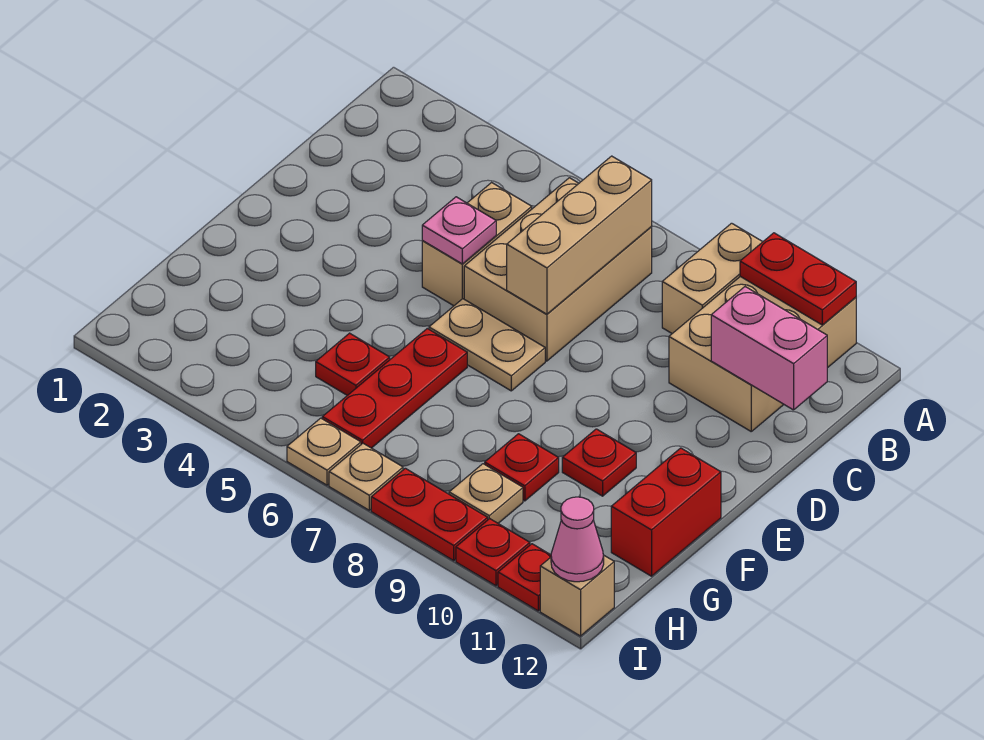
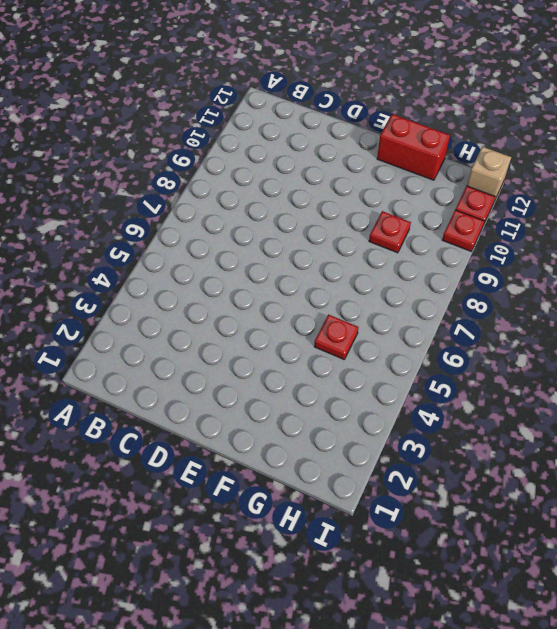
none -> tan 1x2 brick [662,223,762,333]
none -> tan 2x3 brick [669,277,856,431]
none -> tan 2x3 brick [464,178,652,361]

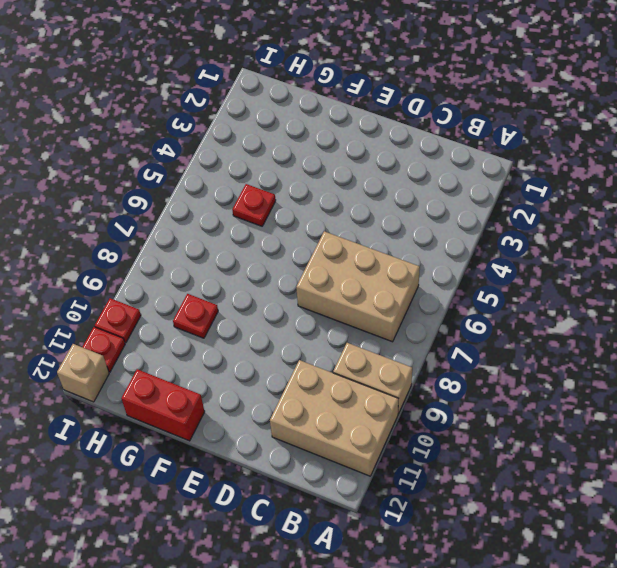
none -> tan 1x2 brick [422,183,532,306]
none -> tan 1x2 plate [429,299,545,391]
none -> red 1x3 plate [322,329,467,448]

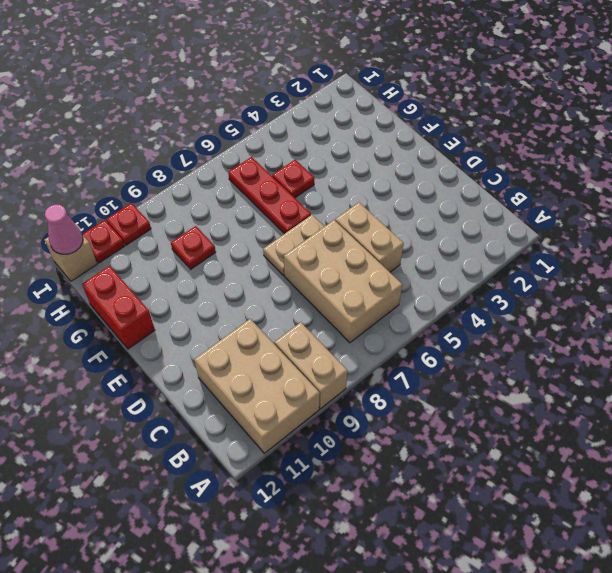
none -> red 1x1 plate [562,429,636,496]
none -> tan 1x1 plate [449,464,523,523]
none -> tan 1x1 plate [287,418,361,485]

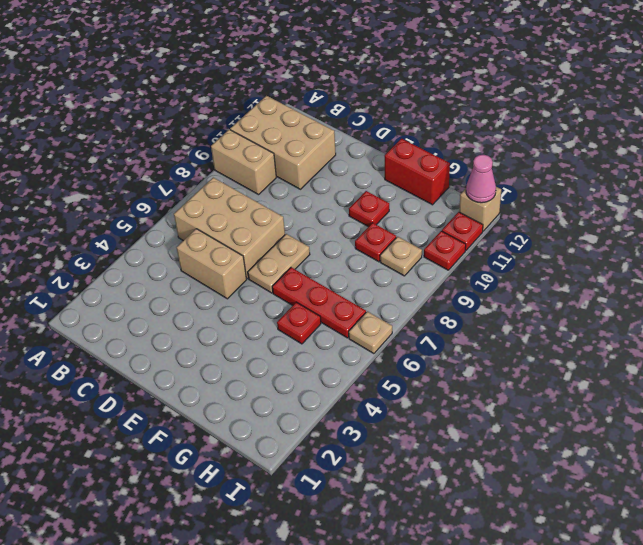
none -> tan 1x1 plate [329,443,403,510]
none -> red 1x2 plate [371,468,488,561]
none -> red 1x2 plate [740,233,856,325]

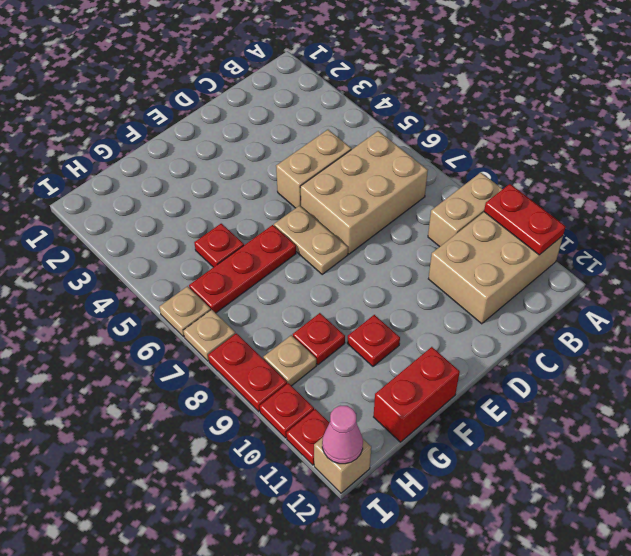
none -> tan 1x3 brick [507,156,652,314]
none -> pink 1x2 brick [711,287,827,410]
none -> pink 1x1 plate [422,197,496,264]

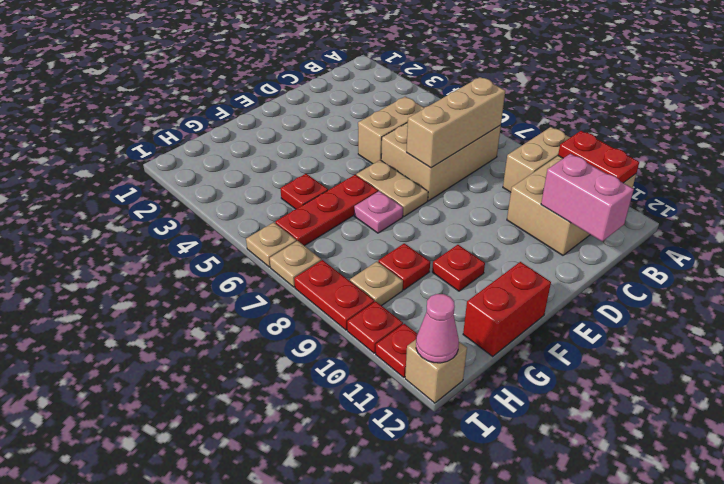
pink 1x1 plate [354,191,403,233] -> pink 1x1 plate moved to [422,197,496,264]

